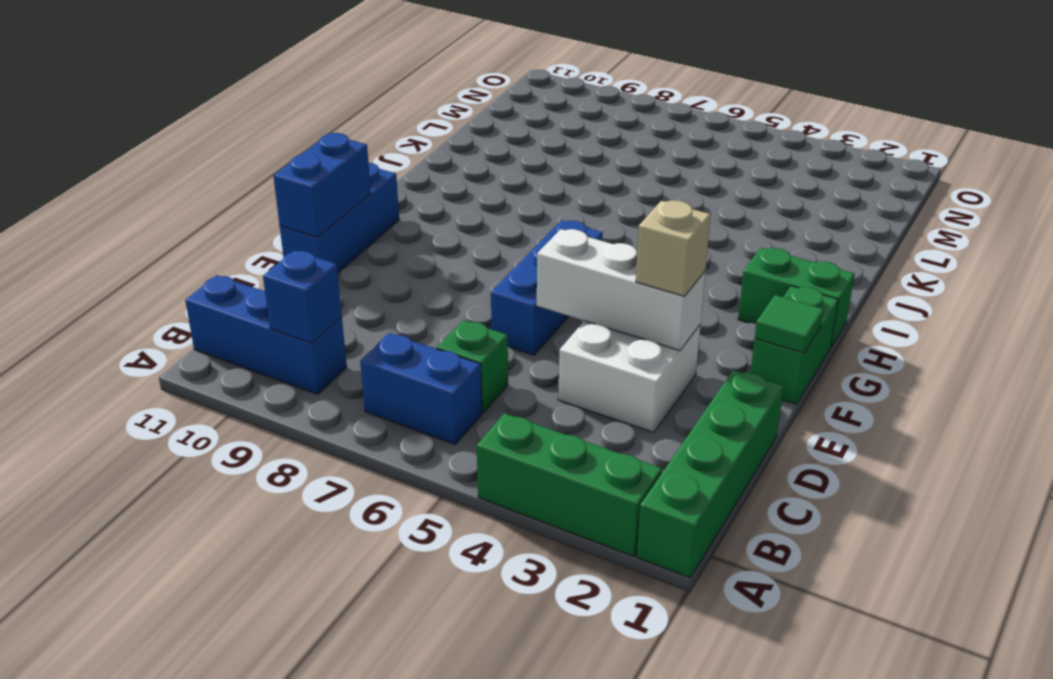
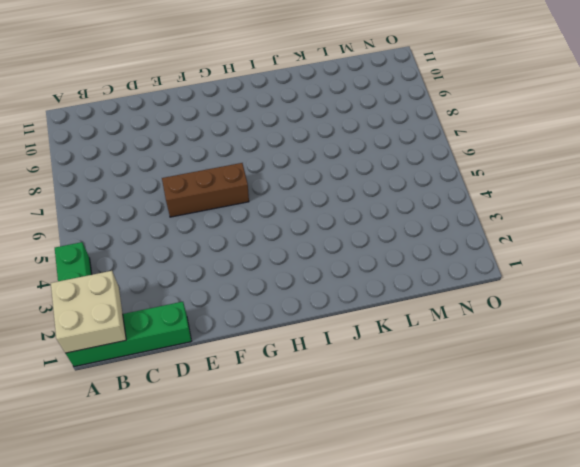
tan 2x2 brick [51,271,126,353] -> none
brown 1x3 brick [162,163,249,217] -> blue 1x3 brick [491,221,603,355]
none -> blue 1x2 brick [360,333,482,444]
none -> blue 1x3 brick [185,275,347,394]
none -> green 1x1 brick [437,320,508,413]

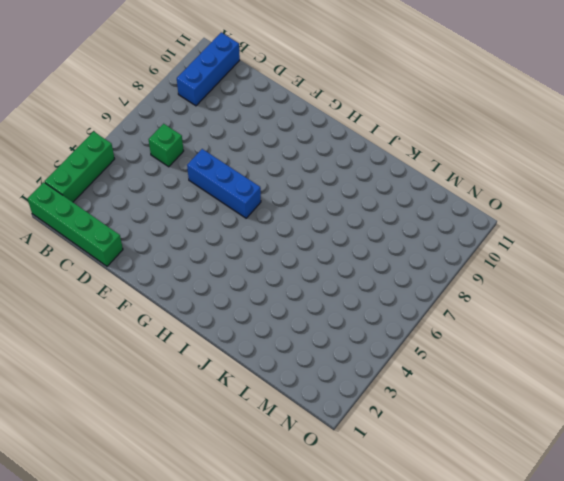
none -> blue 1x2 brick [360,333,482,444]
none -> white 2x2 brick [558,321,701,433]
none -> blue 1x3 brick [280,163,399,272]

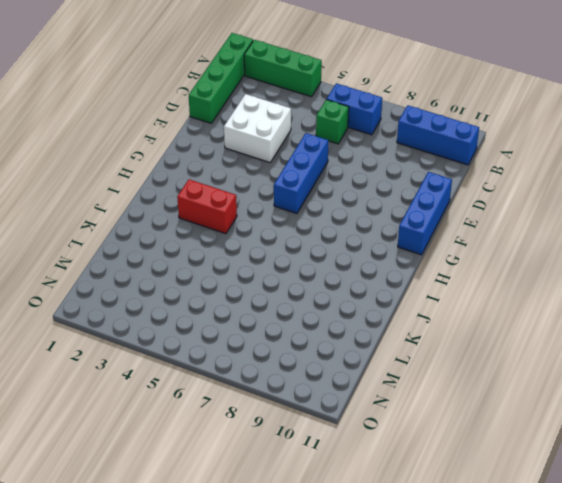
red 1x2 brick [177,179,237,234] -> none
none -> green 1x2 brick [751,286,838,404]
none -> green 1x2 brick [738,248,855,347]
none -> blue 1x1 brick [263,250,342,343]

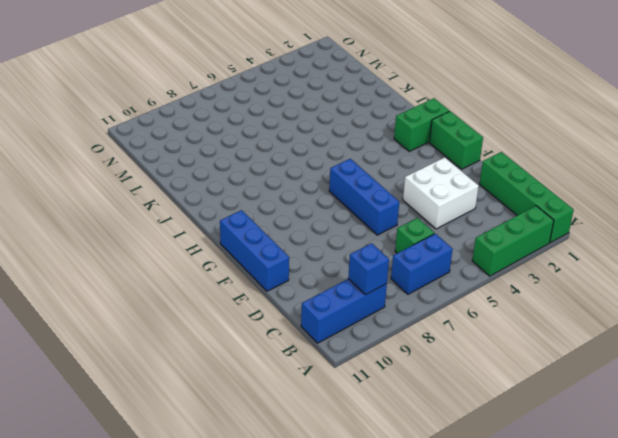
none -> white 1x3 brick [537,229,705,351]
none -> blue 1x2 brick [273,133,371,237]
none -> green 1x1 tile [755,295,824,353]

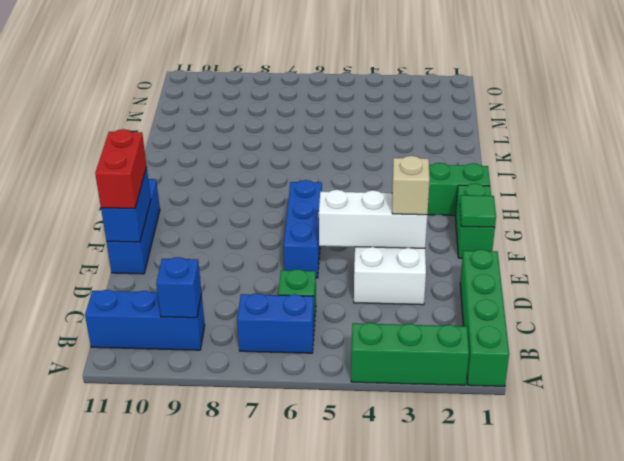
red 1x2 brick [95,129,147,209] -> none

